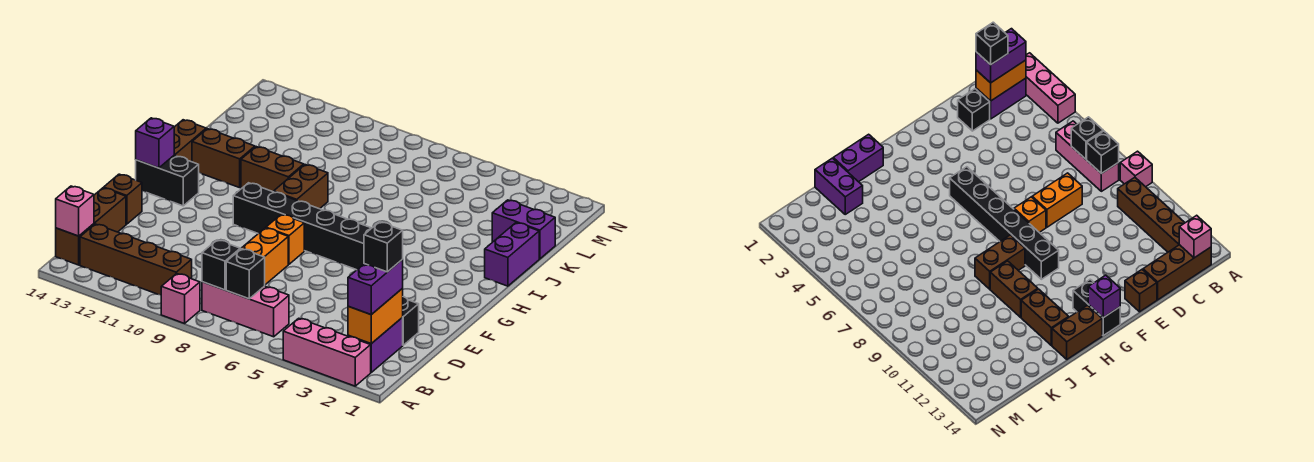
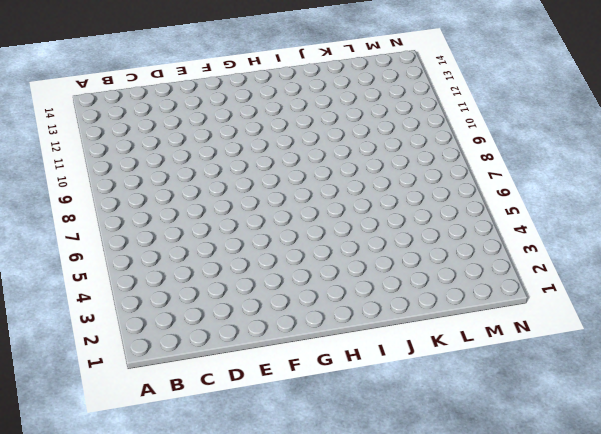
none -> pink 1x3 brick [283,318,371,386]
none -> pink 1x1 brick [161,274,200,323]
none -> purple 1x2 brick [348,317,403,372]

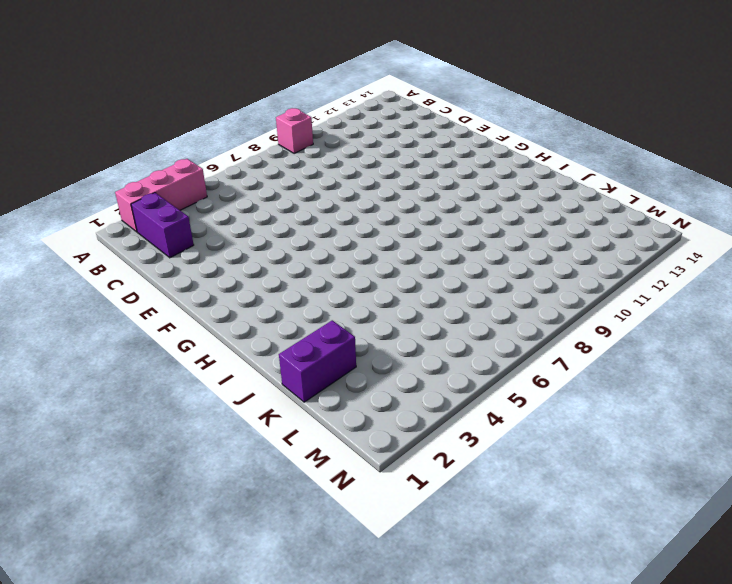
none -> pink 1x3 brick [202,282,289,337]
none -> brown 1x4 brick [80,224,192,295]
none -> brown 1x3 brick [56,188,126,265]

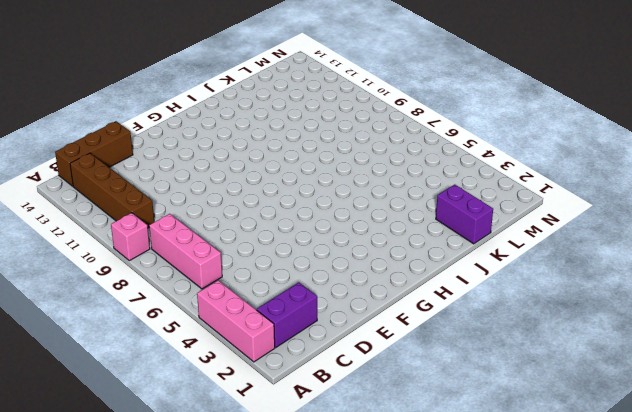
none -> black 1x1 brick [403,297,419,345]
none -> orange 1x2 brick [241,228,288,285]
none -> brown 1x1 brick [104,174,142,224]

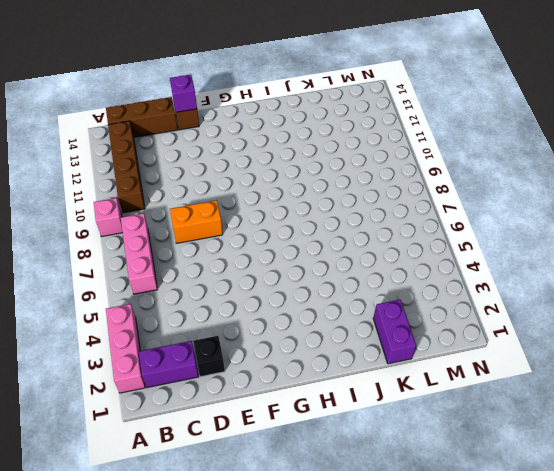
purple 1x1 brick [170,75,197,112] -> purple 1x1 brick moved to [136,118,174,168]
none -> orange 1x1 brick [266,214,304,264]
none -> black 1x6 brick [233,183,371,270]
none -> black 1x2 brick [136,156,199,206]

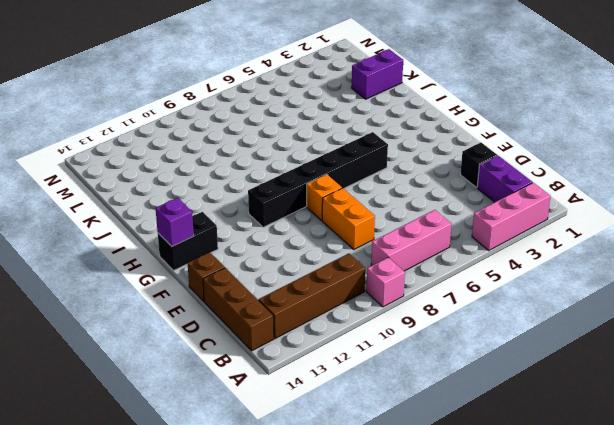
none -> brown 1x2 brick [274,165,328,209]
none -> brown 1x2 brick [174,120,206,162]
none -> purple 1x2 brick [485,223,539,286]

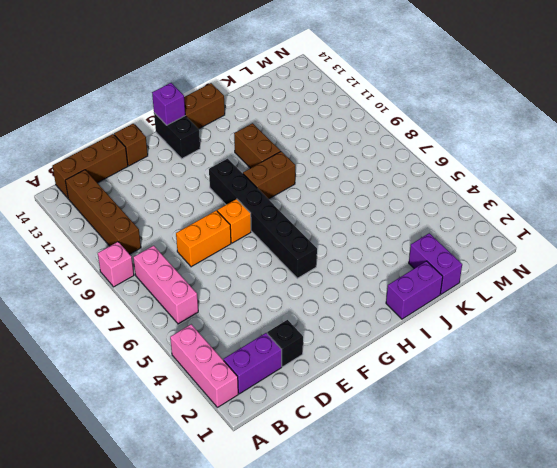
none -> brown 1x2 brick [192,129,255,188]
none -> orange 1x2 brick [348,288,403,344]
none -> black 1x1 brick [226,249,265,299]

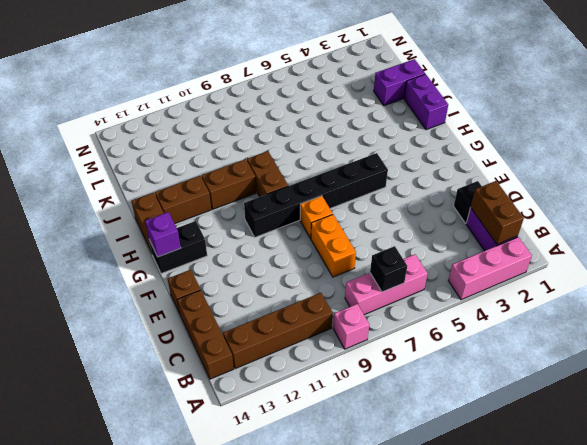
brown 1x2 brick [471,181,524,244] -> orange 1x2 brick [348,288,403,344]
none -> black 1x1 brick [202,240,240,290]
none -> pink 1x1 brick [56,186,94,236]
none -> purple 1x2 brick [348,260,403,315]

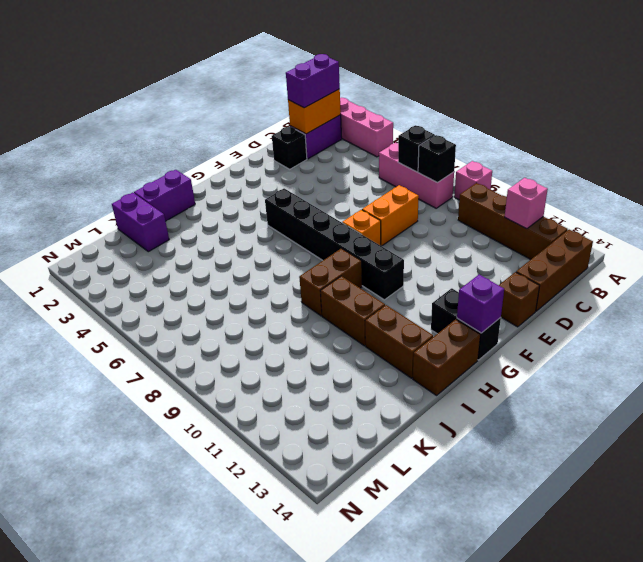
pink 1x1 brick [505,178,548,229] -> pink 1x1 brick moved to [56,186,94,236]
none -> black 1x1 brick [364,222,403,272]

